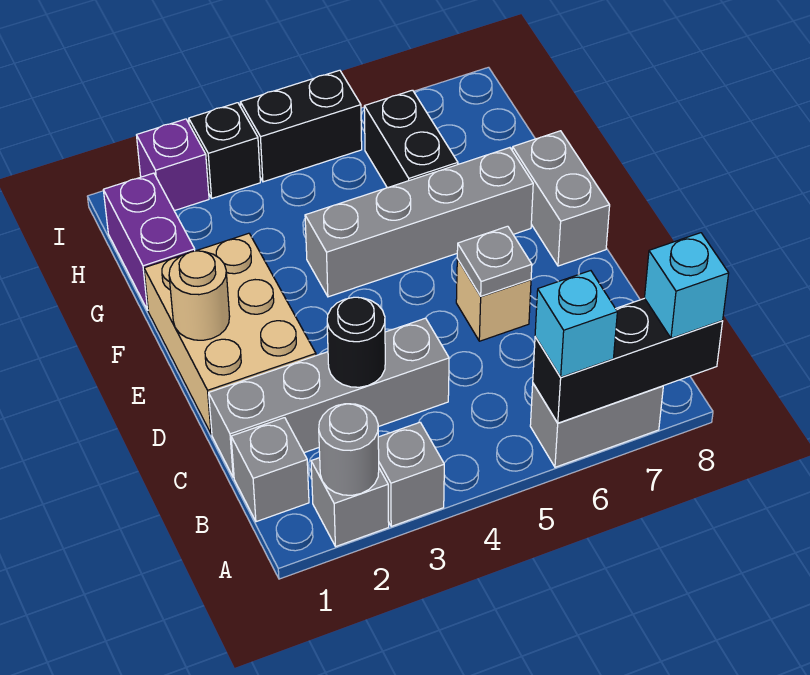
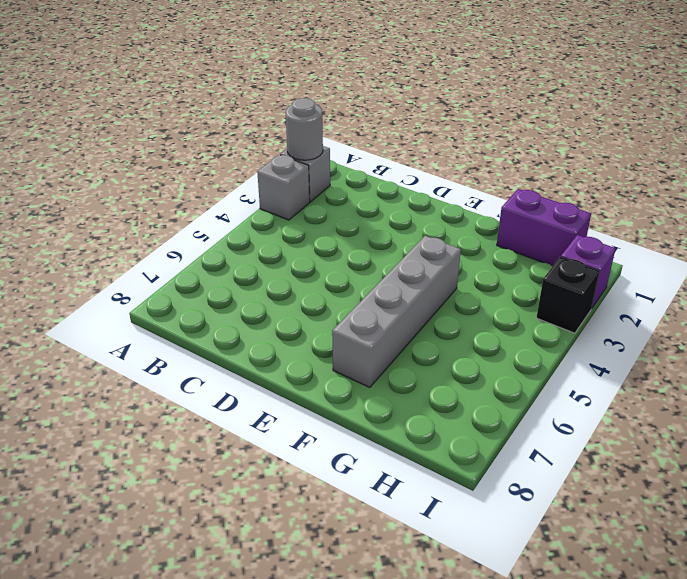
none -> grey 1x2 brick [530,384,663,467]
none -> grey 1x1 brick [231,418,309,522]
none -> grey 1x4 brick [209,318,449,477]

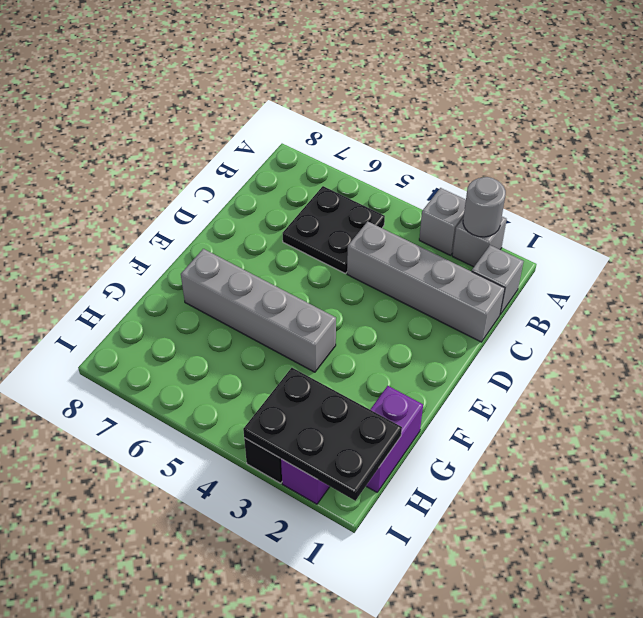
black 2x2 plate [283,186,385,273] -> none
black 2x3 plate [243,368,402,501] -> none
none -> grey 1x2 brick [530,384,663,467]
none -> tan 2x3 brick [144,233,316,434]
none -> tan 1x1 brick [456,259,531,341]

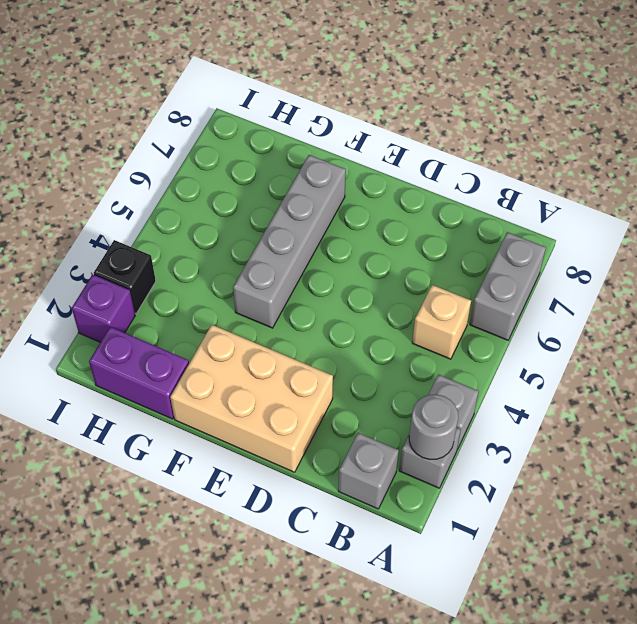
tan 1x1 brick [412,285,471,359] -> tan 1x1 brick moved to [456,259,531,341]
none -> grey 1x4 brick [209,318,449,477]
none -> grey 1x2 brick [512,131,610,266]
none -> black 1x2 brick [364,90,458,188]

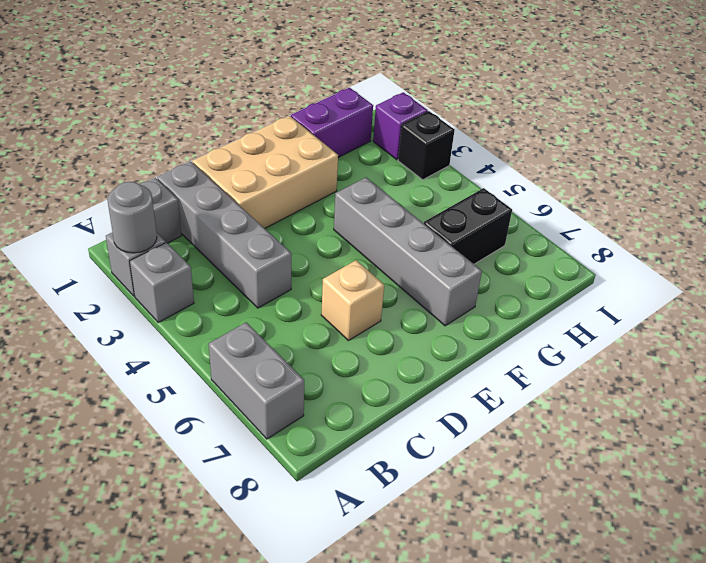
none -> grey 1x2 brick [512,131,610,266]
none -> black 1x2 brick [240,70,362,182]
none -> black 1x3 brick [533,298,723,423]

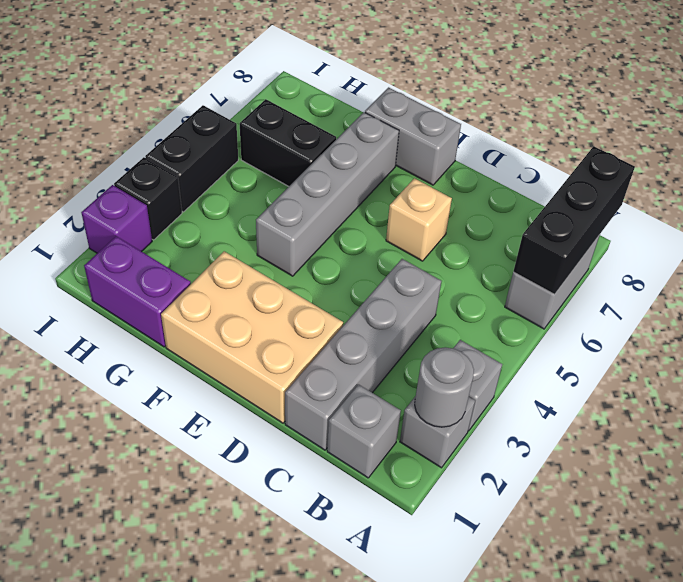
none -> black 1x1 round brick [327,297,385,387]
none -> grey 1x1 plate [457,226,532,296]
none -> tan 1x1 round brick [169,251,230,340]

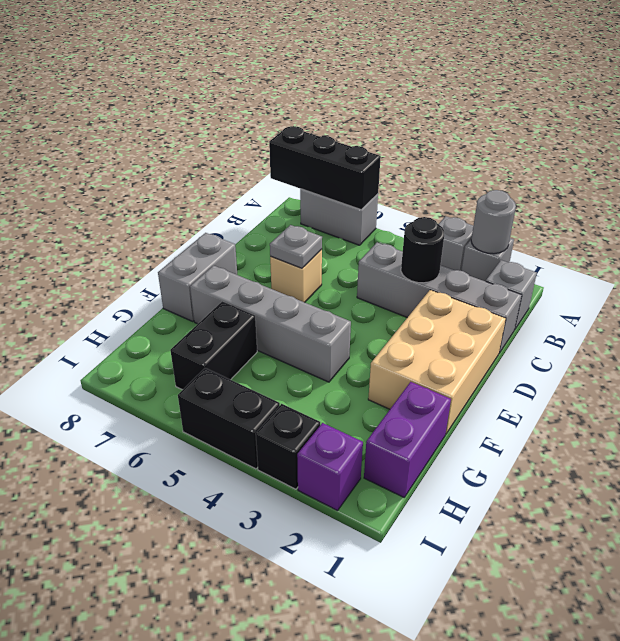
none -> tan 1x1 round brick [169,251,230,340]
none -> cyan 1x1 brick [535,271,617,377]
none -> cyan 1x1 brick [645,233,729,338]

